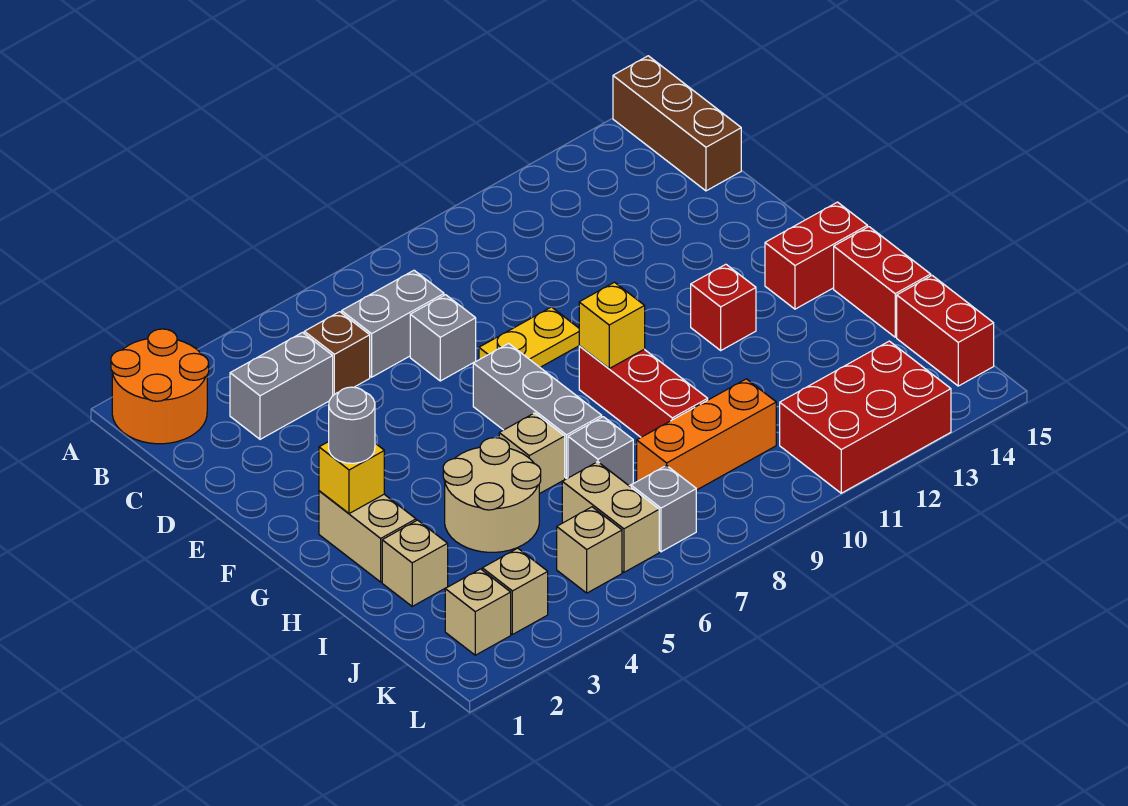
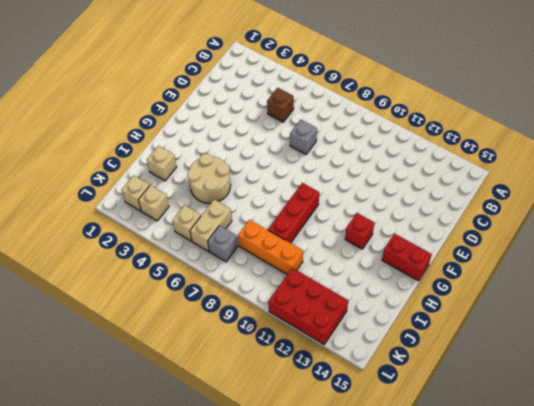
none -> orange 2x2 round brick [111,329,209,444]
none -> brown 1x3 brick [613,56,741,191]
none -> grey 1x2 brick [230,332,333,439]

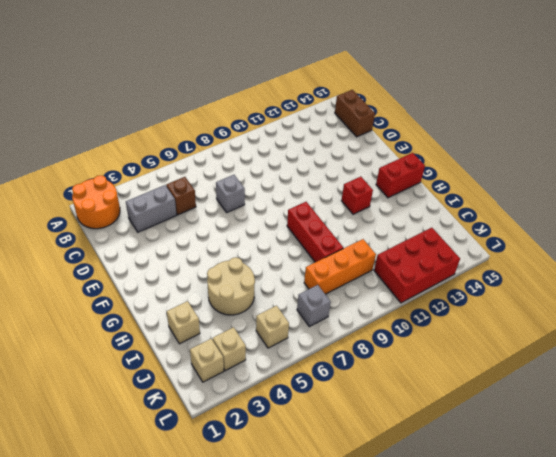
brown 1x2 brick [335,90,375,137] -> brown 1x3 brick [613,56,741,191]
none -> grey 1x2 brick [342,270,444,377]
none -> yellow 1x2 plate [479,307,579,367]
none -> grey 1x3 brick [473,343,602,479]

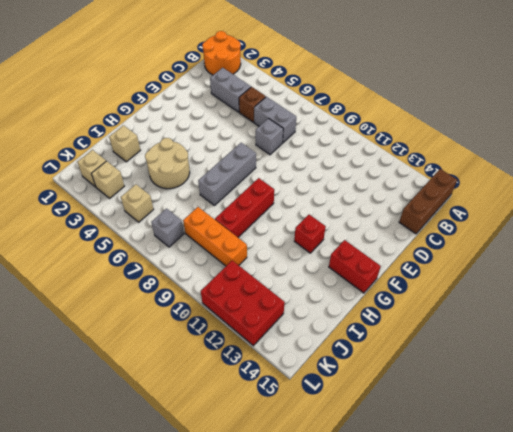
none -> yellow 1x2 plate [479,307,579,367]
none -> tan 1x2 brick [319,491,416,582]
none -> tan 1x1 brick [499,413,565,494]

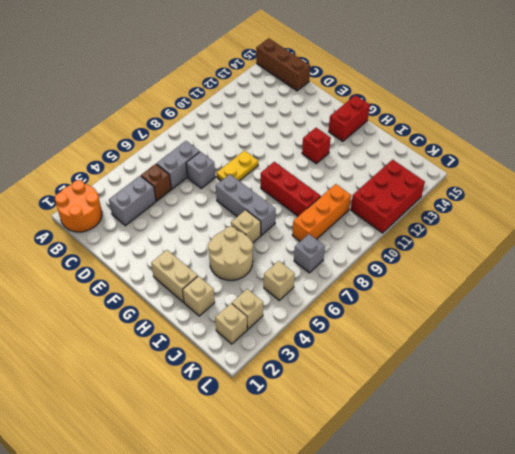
none -> red 1x2 brick [834,227,931,337]
none -> grey 1x1 brick [568,417,633,486]
none -> tan 1x2 brick [562,462,659,572]

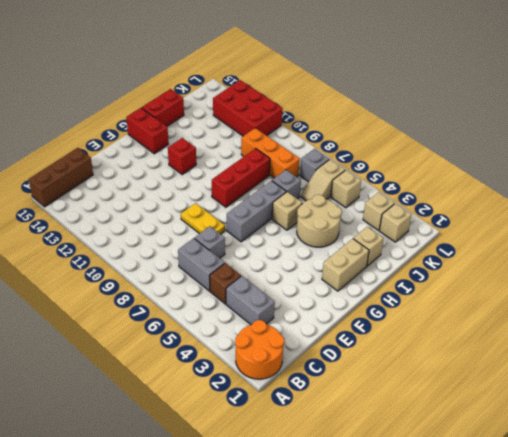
tan 1x2 slope [301,159,345,201] -> tan 1x2 brick [562,462,659,572]
none -> red 1x2 brick [897,276,994,386]
none -> yellow 1x1 brick [319,442,384,514]
none -> yellow 1x1 brick [579,282,645,368]

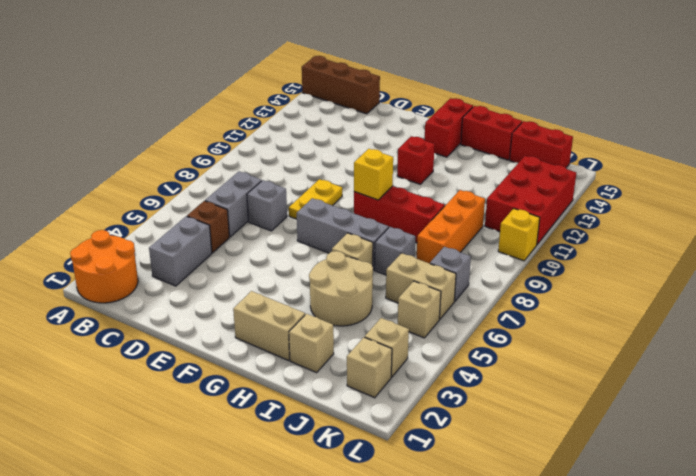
yellow 1x1 brick [498,208,540,261] -> yellow 1x1 brick moved to [319,442,384,514]
none -> grey 1x1 round brick [329,387,375,463]

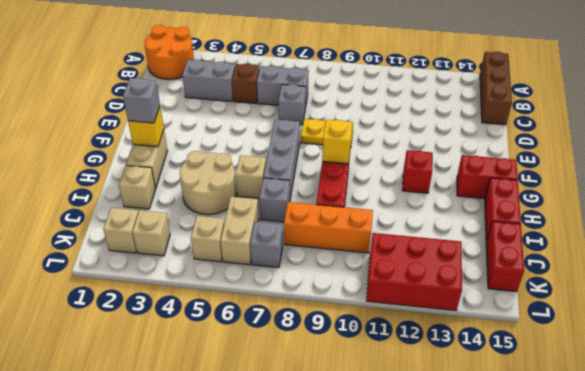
grey 1x1 brick [123,78,160,123] -> grey 1x1 round brick [329,387,375,463]

